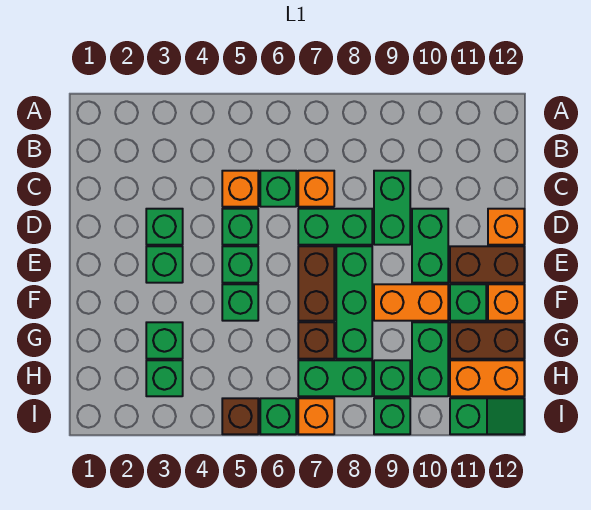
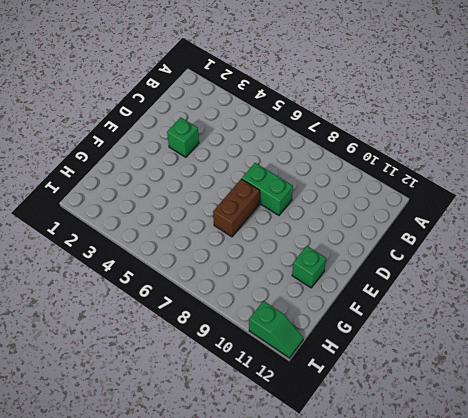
none -> orange 1x1 brick [222,171,258,207]
none -> green 1x1 brick [260,171,296,207]
none -> orange 1x1 brick [298,171,334,207]
none -> green 1x2 brick [374,171,410,245]

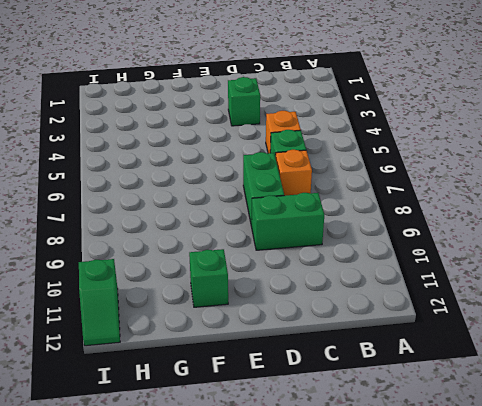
none -> green 1x1 brick [222,209,258,245]
none -> green 1x2 brick [412,209,448,283]
none -> orange 1x1 brick [488,209,524,245]
none -> green 1x1 brick [146,246,183,283]

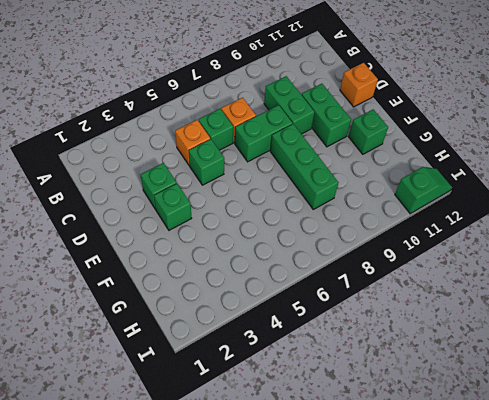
none -> green 1x1 brick [222,246,258,283]
none -> brown 1x2 brick [298,246,334,321]
none -> brown 1x2 brick [450,246,524,283]
none -> green 1x1 brick [222,284,258,321]

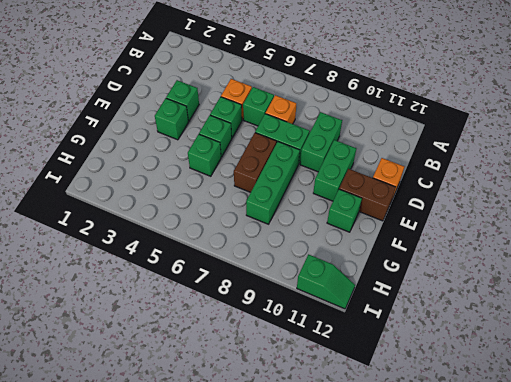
none -> orange 1x2 brick [374,284,448,321]
none -> orange 1x1 brick [488,284,524,321]
none -> green 1x1 brick [146,322,183,359]
none -> brown 1x1 brick [298,322,334,359]

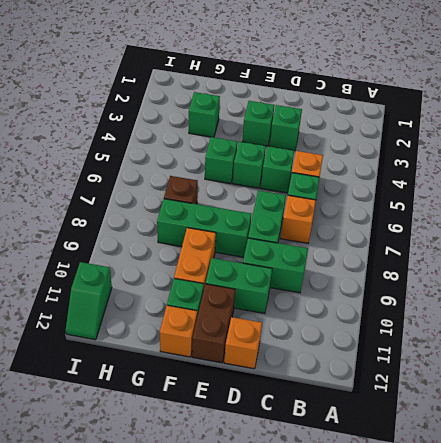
none -> brown 1x2 brick [298,246,334,321]
none -> green 1x2 brick [412,322,448,396]
none -> brown 1x2 brick [450,322,524,359]
none -> green 1x1 brick [146,360,183,396]

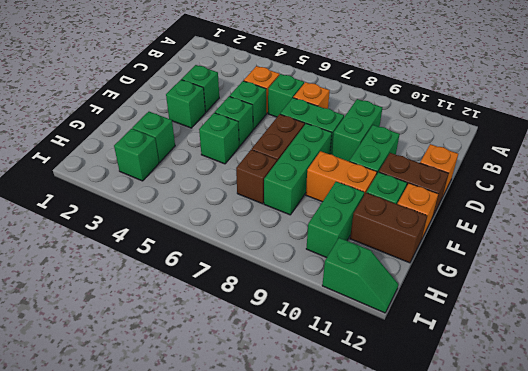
none -> green 1x2 brick [298,360,372,396]
none -> green 1x1 brick [374,360,410,396]
none -> orange 1x2 brick [450,360,524,396]
none -> brown 1x1 brick [222,398,258,434]

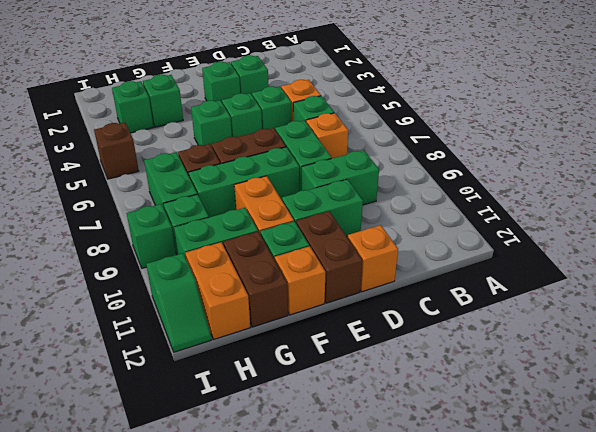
none -> green 1x1 brick [260,398,296,434]
none -> orange 1x1 brick [298,398,334,434]

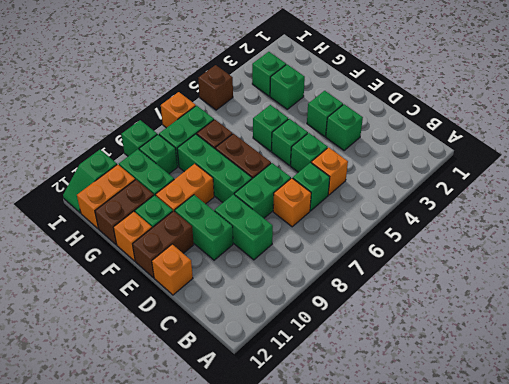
none -> green 1x1 brick [260,398,296,434]

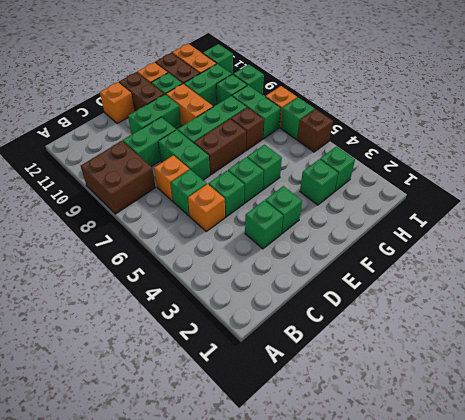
brown 2x2 brick [81,141,155,214] -> none

